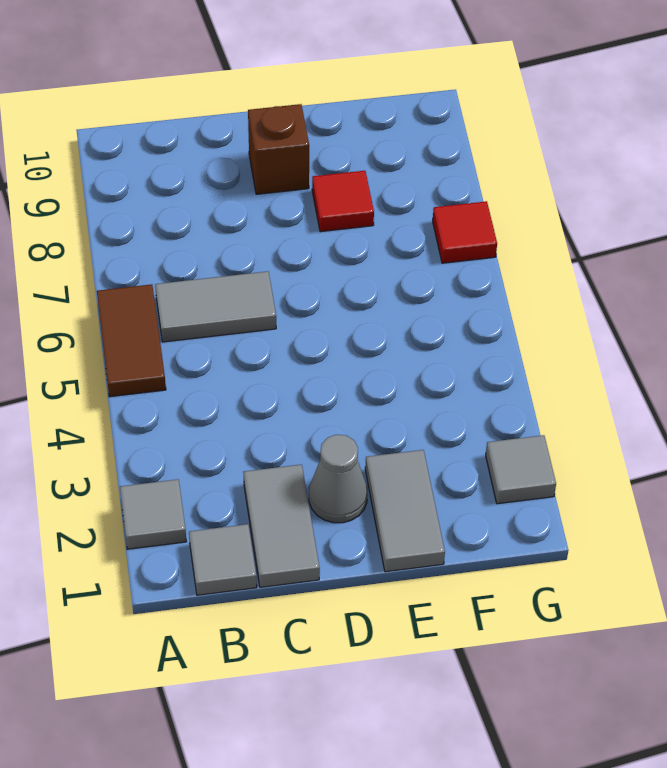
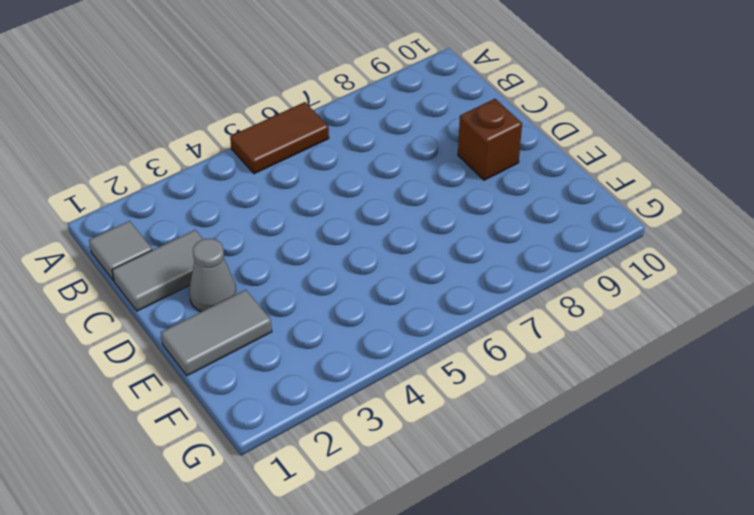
none -> grey 1x1 tile [120,479,186,549]
none -> grey 1x2 tile [155,271,276,342]

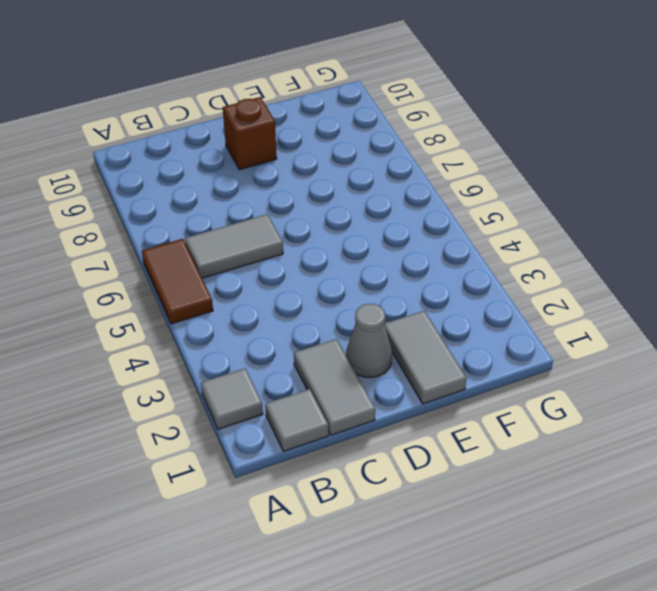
none -> red 1x1 tile [312,171,374,232]
none -> grey 1x1 tile [486,435,556,504]

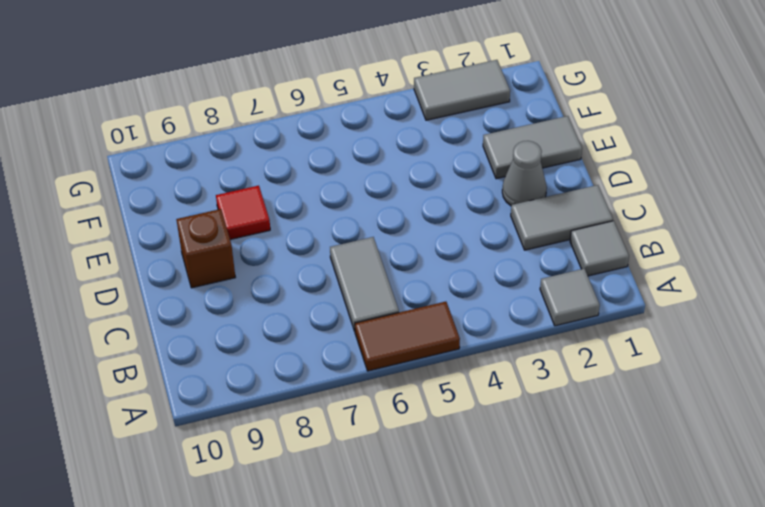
grey 1x2 tile [414,60,510,120] -> grey 1x1 tile [486,435,556,504]
none -> red 1x1 tile [433,201,497,263]

